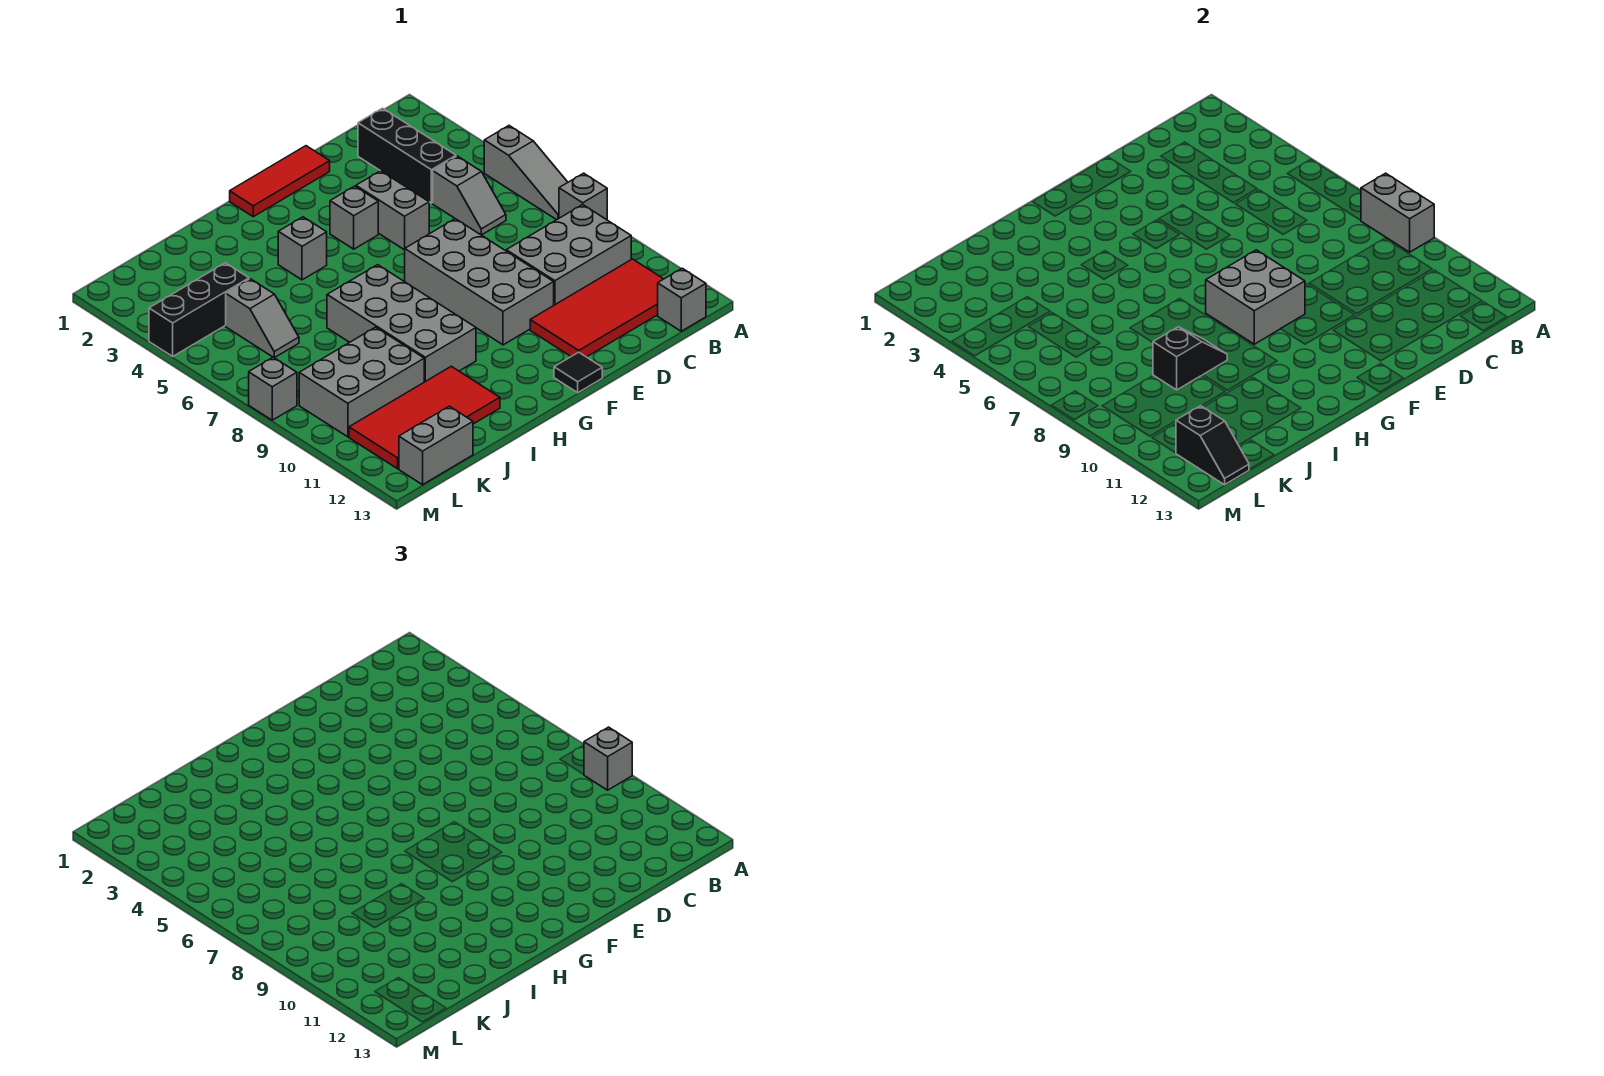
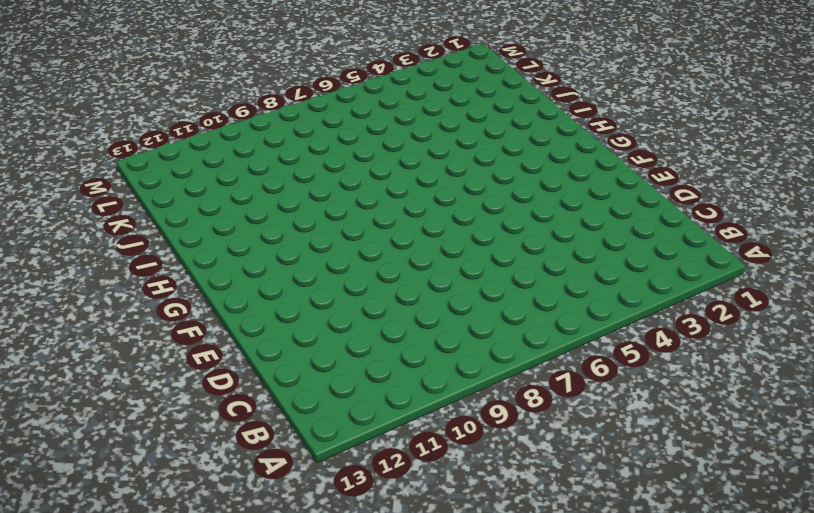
none -> grey 1x3 slope [484,126,568,220]
none -> grey 1x1 brick [559,173,607,220]
none -> grey 2x3 brick [506,205,631,305]

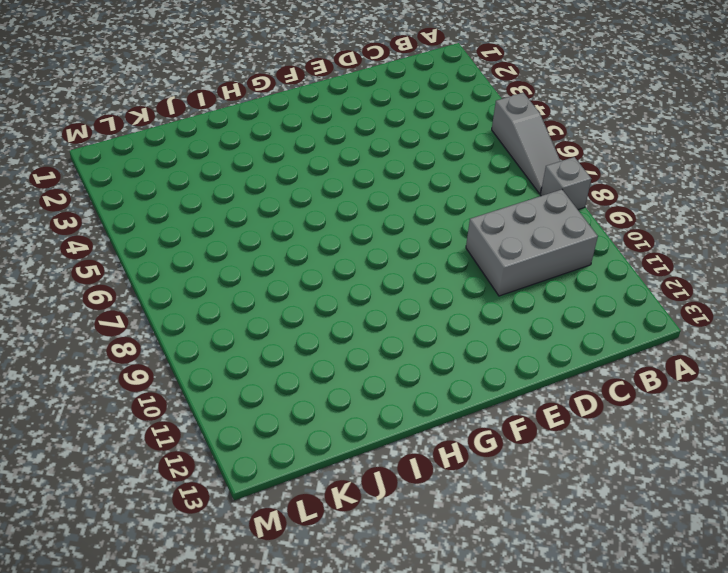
none -> red 2x4 tile [530,259,663,357]
none -> grey 1x1 brick [658,268,706,331]
none -> black 1x3 brick [358,108,456,203]

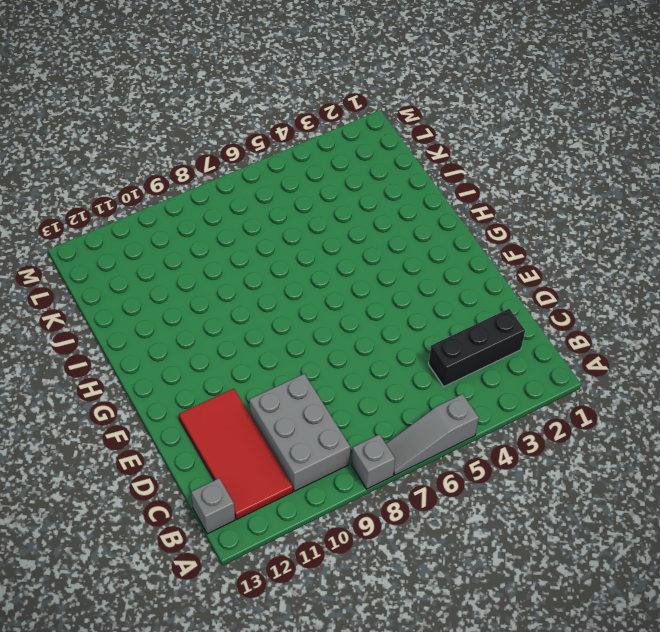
none -> grey 1x2 slope [433,156,506,235]
none -> red 1x3 tile [230,146,330,217]
none -> grey 1x2 brick [356,171,429,250]

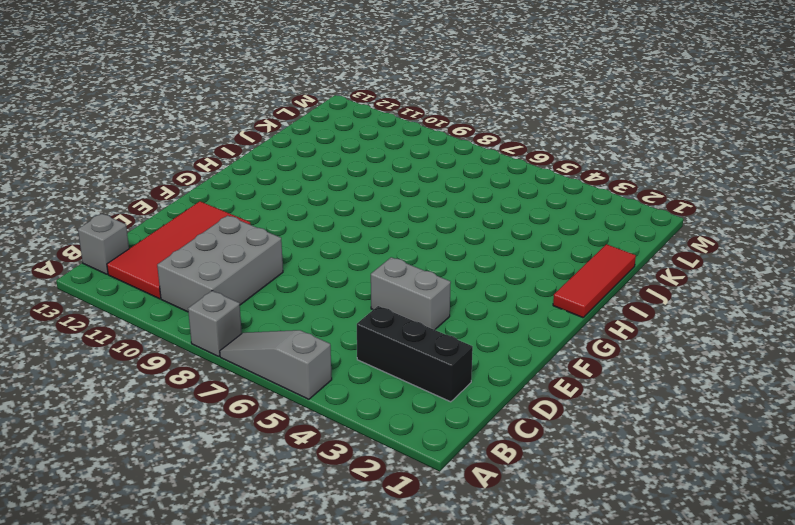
red 1x3 tile [553,244,636,318] -> red 1x3 tile moved to [230,146,330,217]
none -> grey 1x2 slope [433,156,506,235]
none -> grey 2x4 brick [405,219,554,345]
none -> grey 1x1 brick [330,186,378,249]

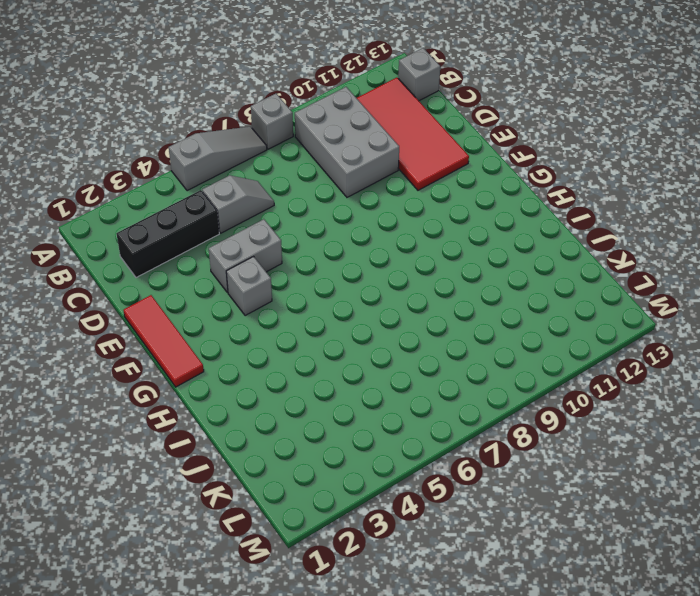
none -> grey 2x4 brick [405,219,554,345]
none -> black 1x1 tile [554,352,602,393]
none -> grey 1x1 brick [278,217,327,280]

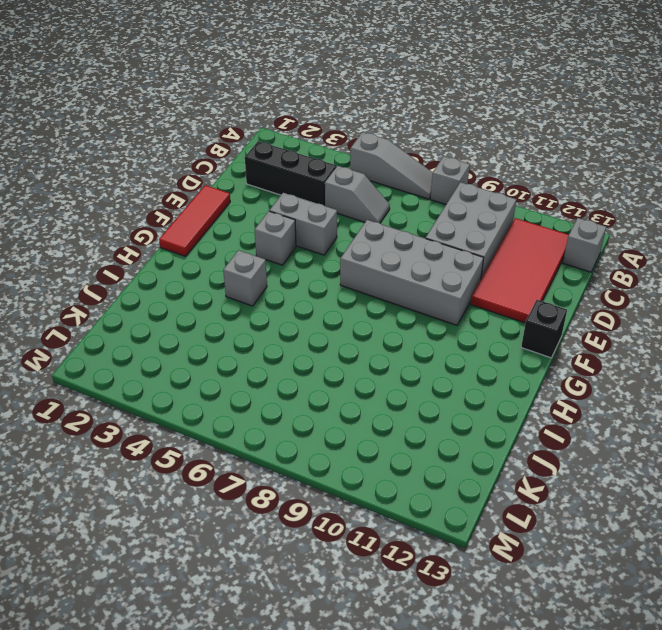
black 1x1 brick [521,300,567,358] -> black 1x1 tile [554,352,602,393]
none -> grey 2x4 brick [327,265,476,382]
none -> red 2x4 tile [349,366,500,469]
none -> grey 2x3 brick [299,327,424,437]

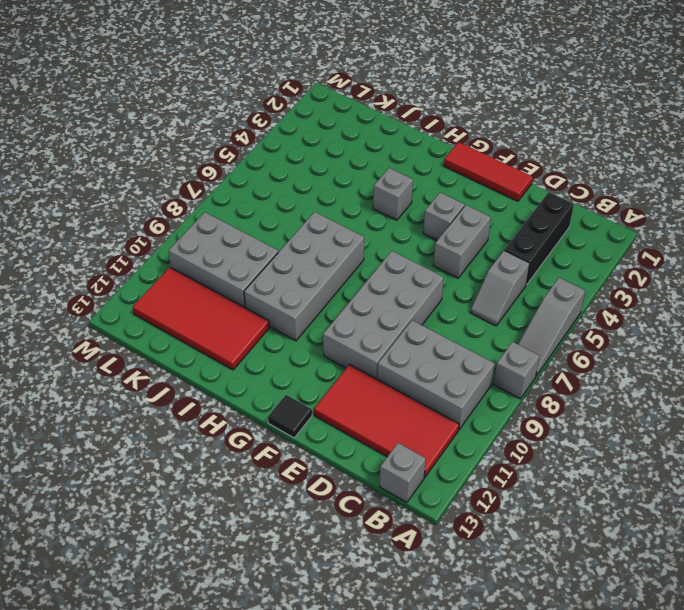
none -> black 1x3 brick [149,263,249,356]
none -> grey 1x2 slope [226,279,299,358]
none -> grey 1x2 brick [399,406,473,485]

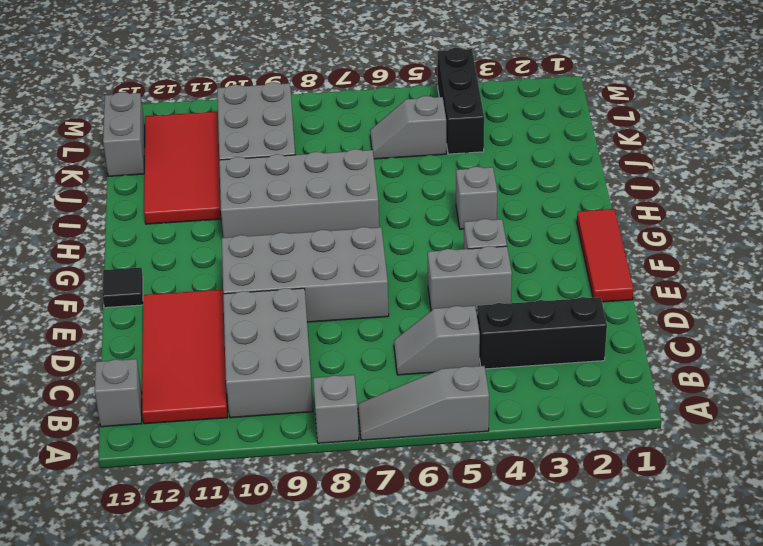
none -> grey 1x1 brick [249,357,297,420]
none -> grey 1x2 brick [1361,173,1434,252]
none -> grey 2x2 brick [1206,250,1305,344]

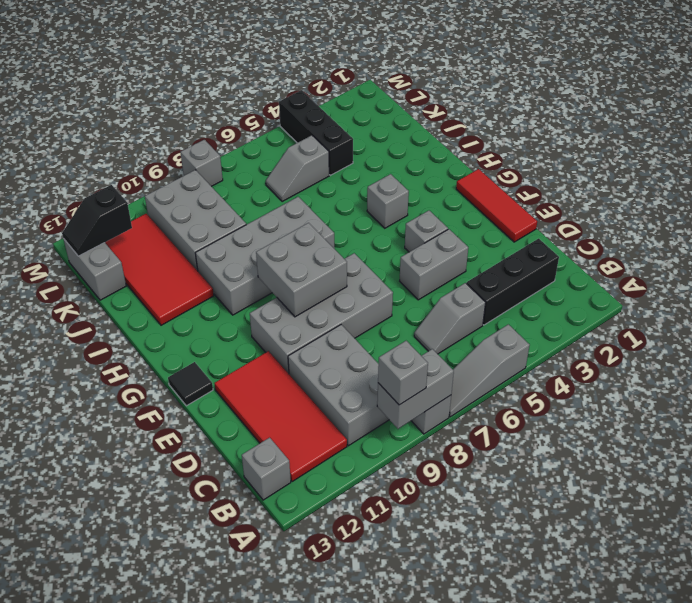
none -> black 1x2 slope [1153,327,1227,390]

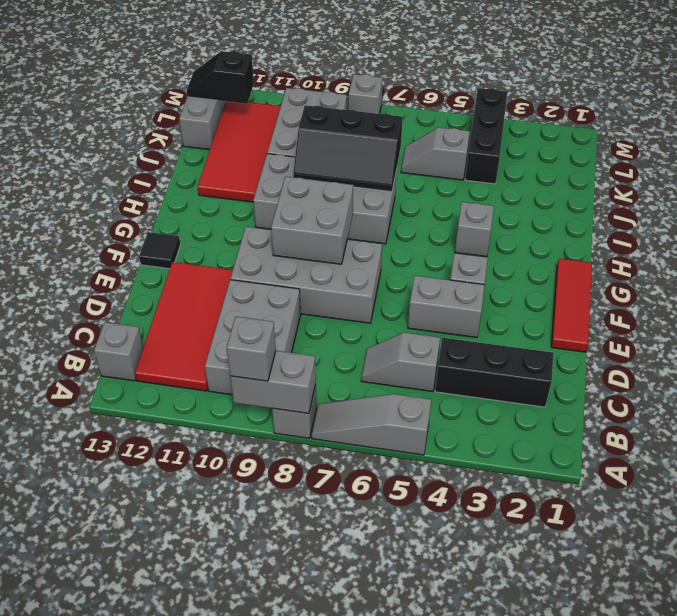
black 2x3 slope [293,105,403,192] -> black 1x2 slope [1153,327,1227,390]

